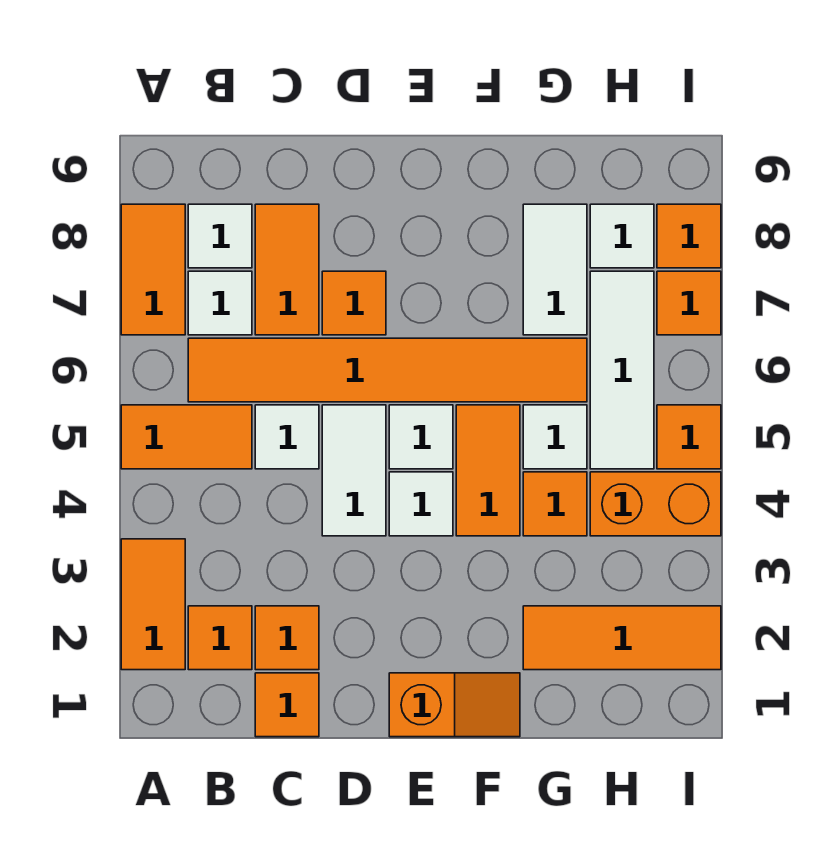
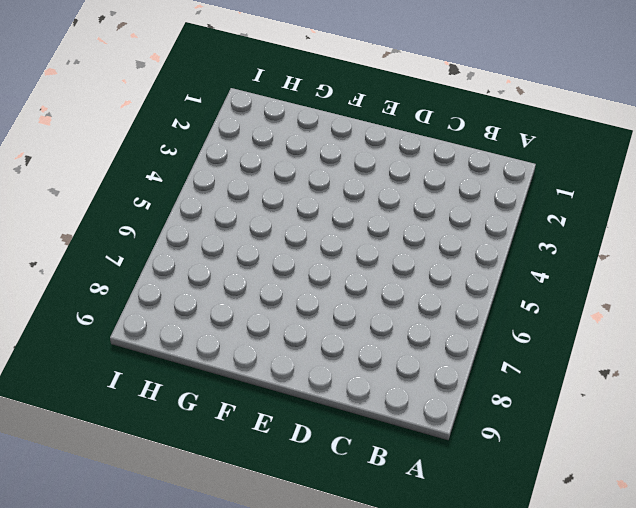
none -> orange 1x2 tile [121,539,185,670]
none -> orange 1x2 tile [121,405,252,469]
none -> orange 1x2 tile [121,204,185,335]

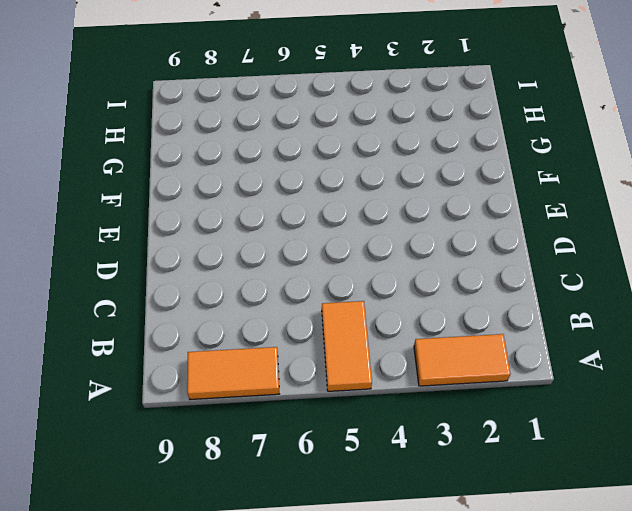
none -> orange 1x1 tile [188,606,252,670]
none -> orange 1x6 tile [188,338,587,402]
none -> white 1x1 tile [188,271,252,335]

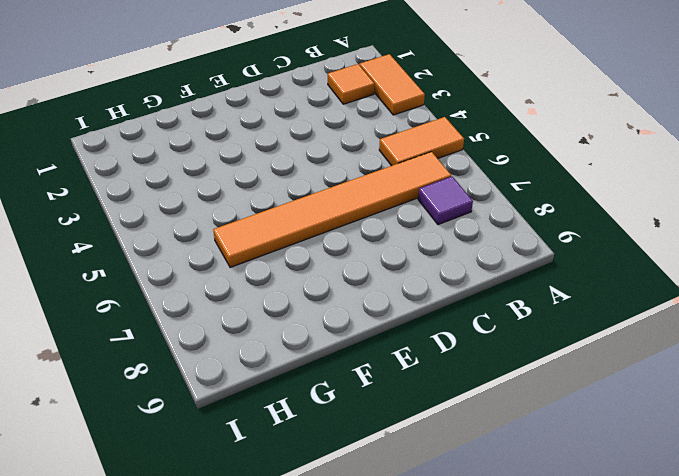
purple 1x1 tile [418,176,473,225] -> white 1x1 tile [188,271,252,335]
none -> orange 1x2 tile [121,204,185,335]
none -> white 1x1 tile [188,204,252,268]
none -> orange 1x1 tile [255,673,319,737]

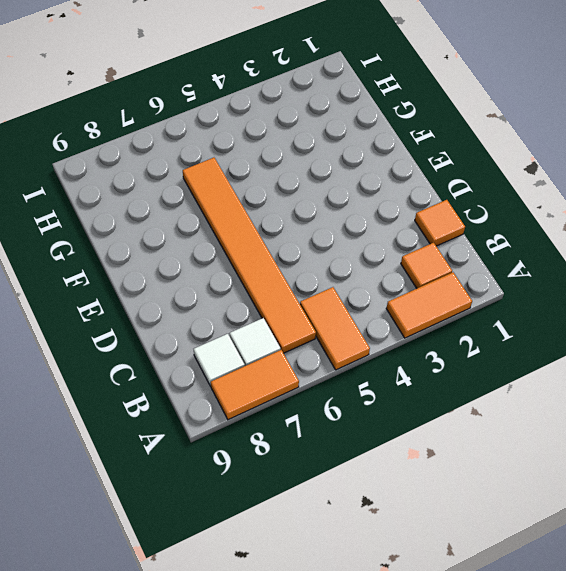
none -> orange 1x1 tile [255,606,319,670]
none -> white 1x1 tile [255,405,319,469]
none -> orange 1x2 tile [255,204,319,335]

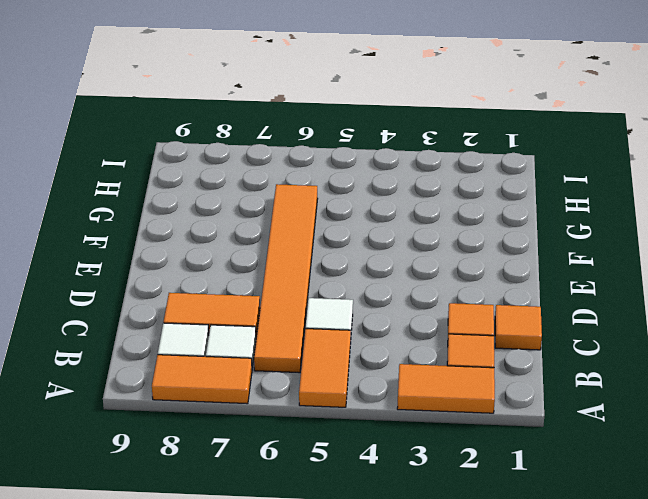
none -> white 1x2 tile [322,405,386,536]
none -> orange 1x1 tile [322,271,386,335]
none -> orange 1x2 slope [389,673,520,737]

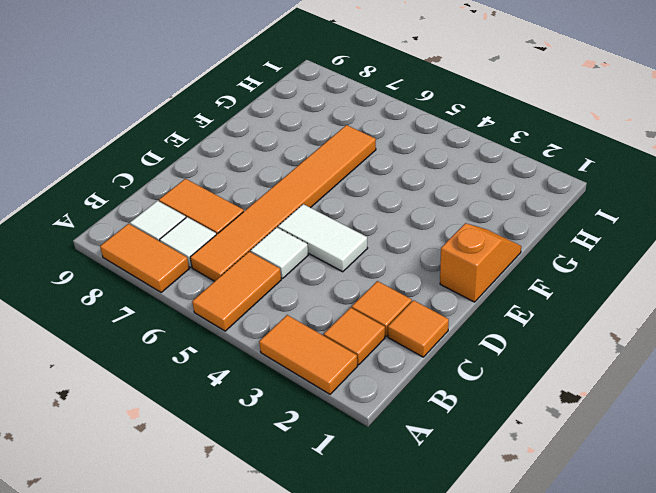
none -> orange 1x1 tile [322,271,386,335]
none -> white 1x1 tile [389,472,453,536]
none -> white 1x1 tile [389,405,453,469]

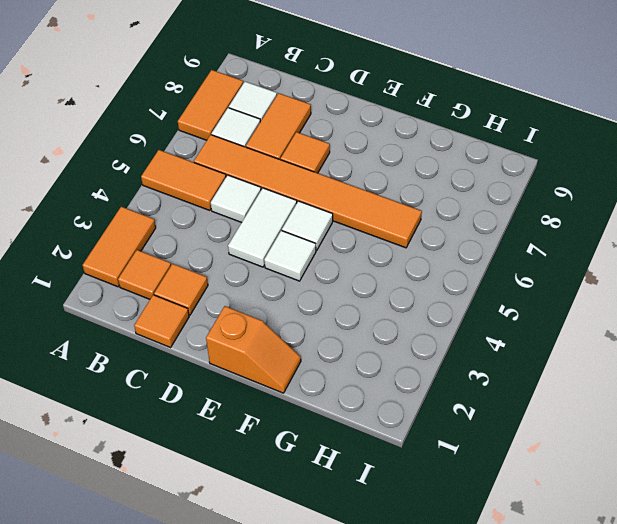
none -> orange 1x2 tile [456,405,520,536]
none -> orange 1x3 tile [523,606,721,670]
none -> orange 1x1 tile [523,472,587,536]

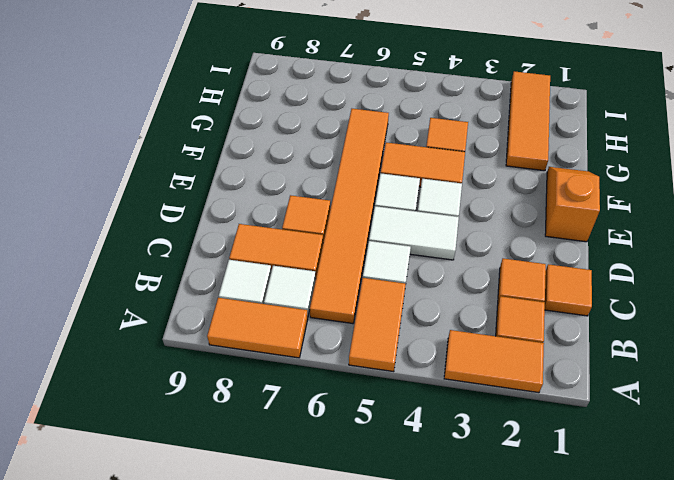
none -> white 1x1 tile [523,405,587,469]
none -> white 1x2 tile [523,204,587,335]
none -> orange 1x2 brick [590,472,721,536]

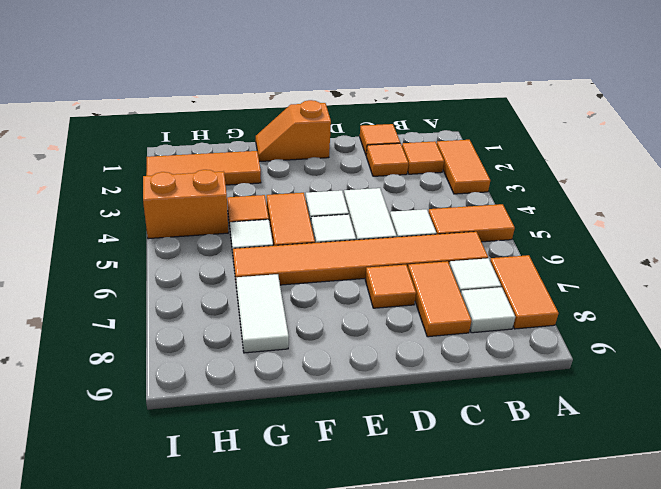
none -> white 1x3 tile [590,271,654,469]
none -> white 1x1 tile [590,204,654,268]
none -> orange 1x1 tile [657,405,721,469]

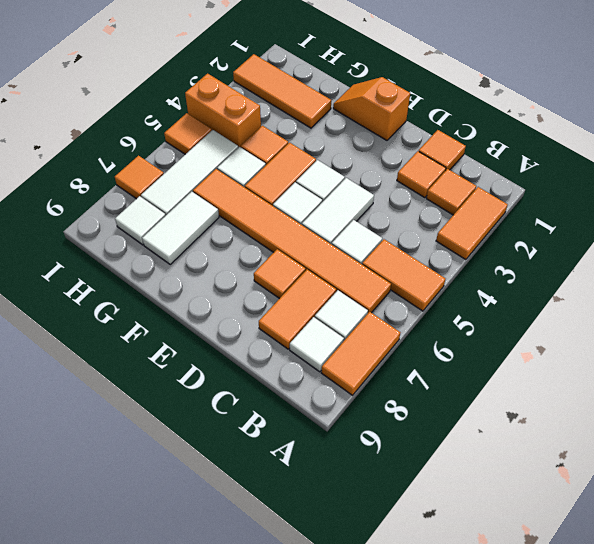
none -> orange 1x1 tile [657,204,721,268]

